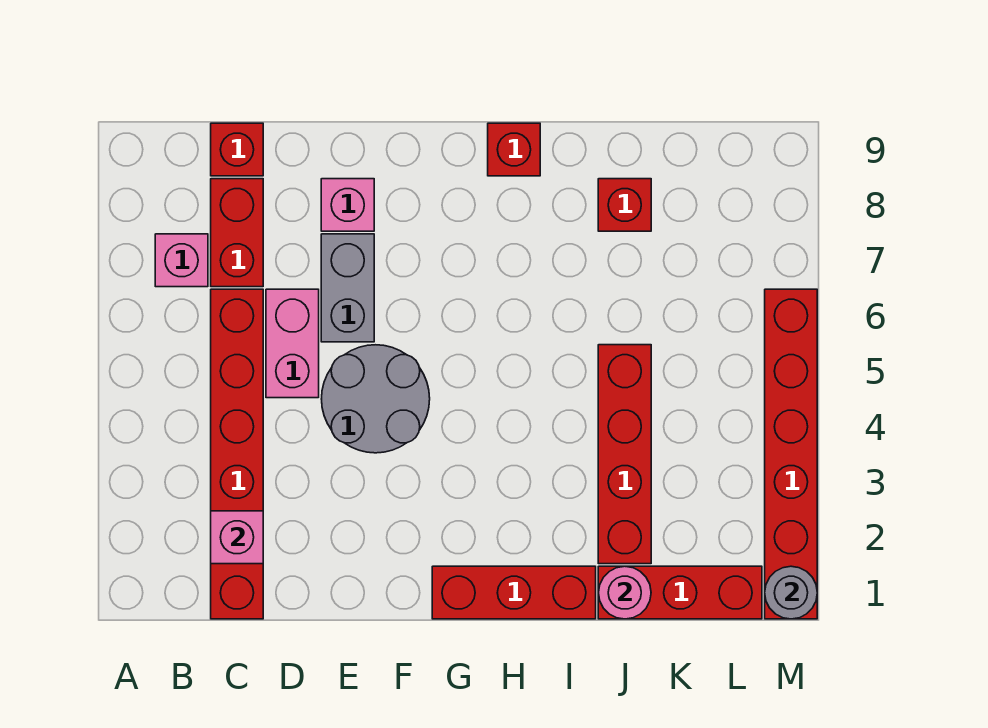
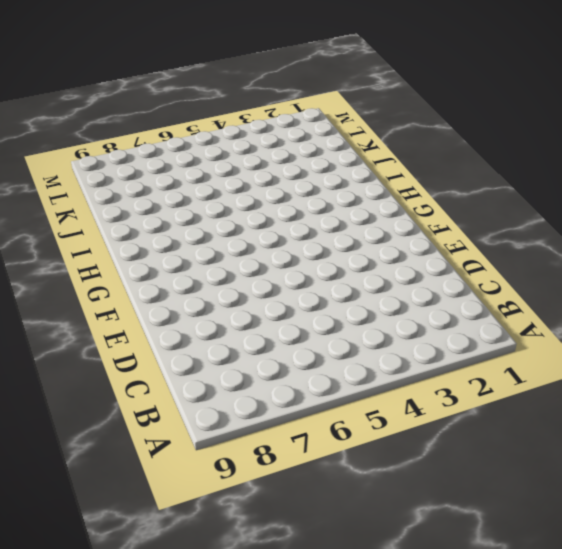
none -> pink 1x1 brick [155,234,208,287]
none -> red 1x6 brick [211,289,263,619]
none -> red 1x2 brick [211,179,263,287]

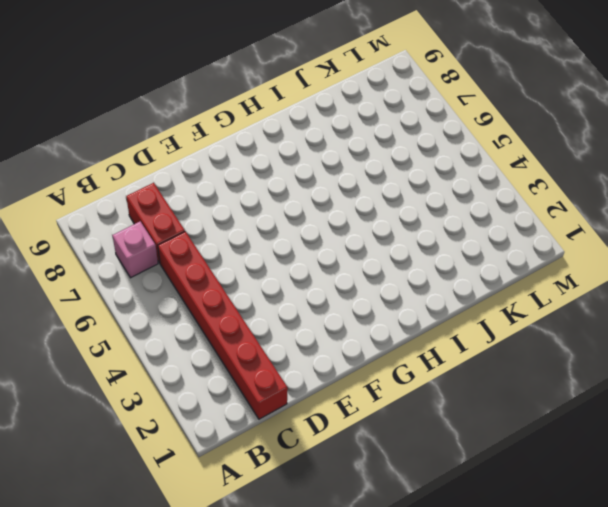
none -> red 1x1 brick [211,123,263,176]
none -> pink 1x2 brick [266,289,319,398]
none -> grey 2x2 round brick [322,345,430,453]

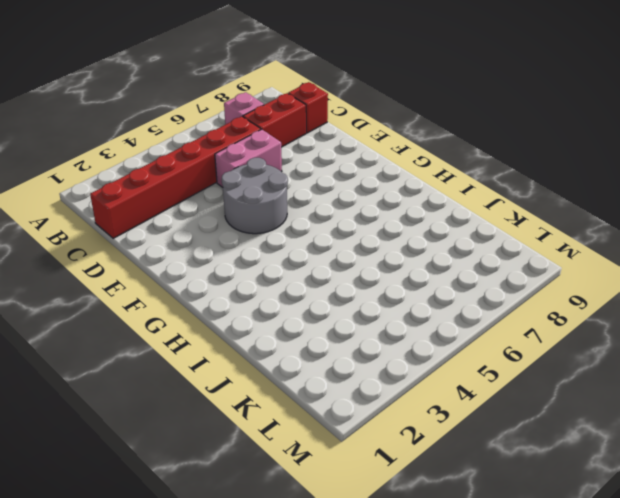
none -> grey 1x2 brick [321,234,374,342]
none -> pink 1x1 brick [321,179,374,231]
none -> red 1x3 brick [432,566,596,619]

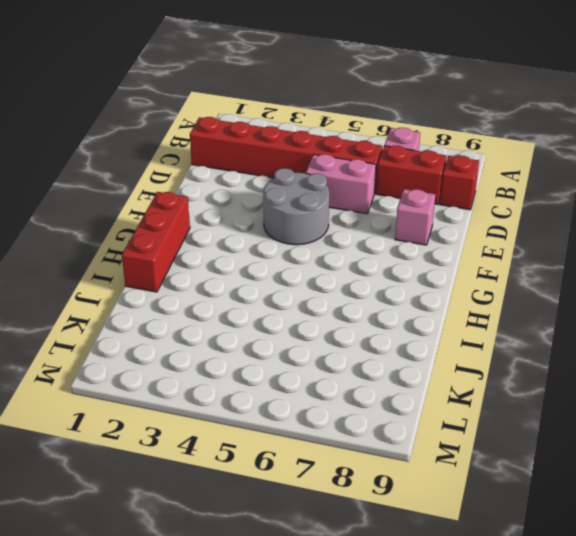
none -> grey 1x2 brick [321,234,374,342]
none -> red 1x1 brick [488,123,540,176]
none -> red 1x3 brick [598,566,762,619]

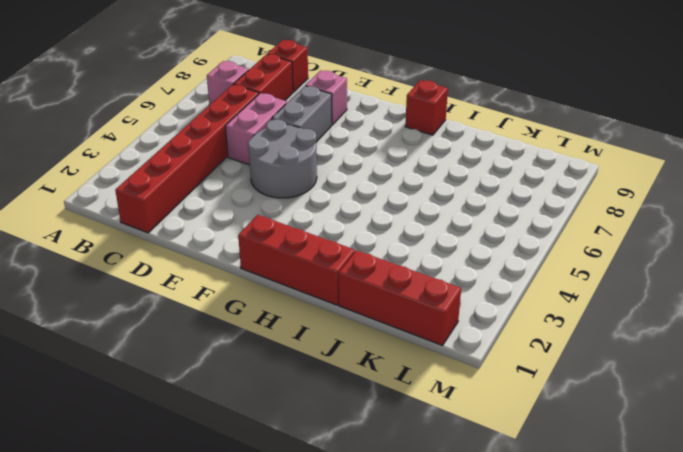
none -> red 1x4 brick [598,345,651,564]
none -> red 1x1 brick [598,179,651,231]
none -> red 1x6 brick [765,289,817,619]

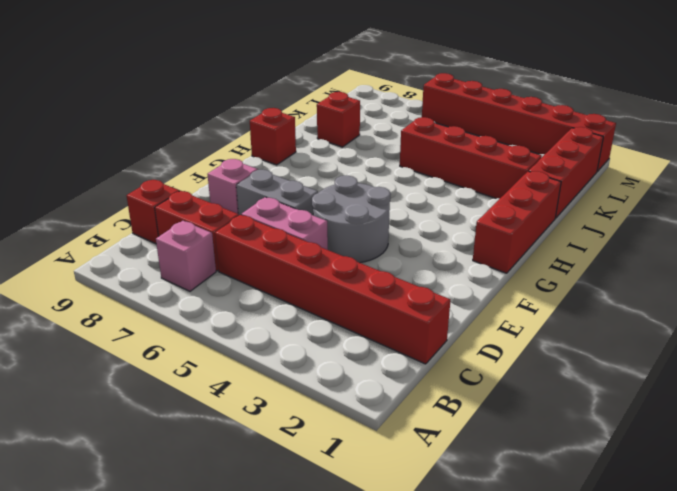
none -> pink 1x1 brick [211,511,263,564]
none -> pink 1x1 round brick [598,566,651,619]
none -> grey 1x1 round brick [765,566,817,619]

